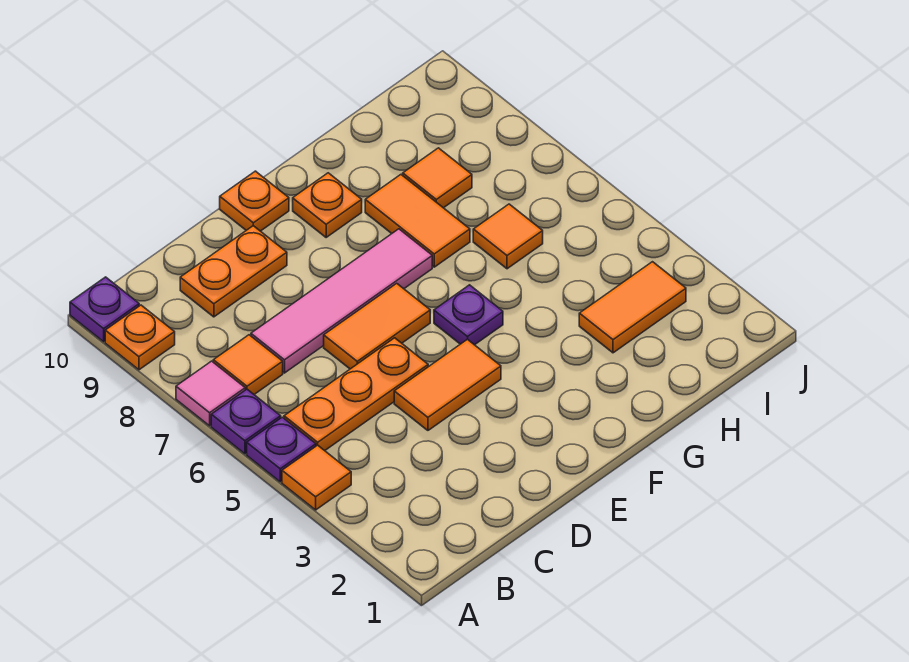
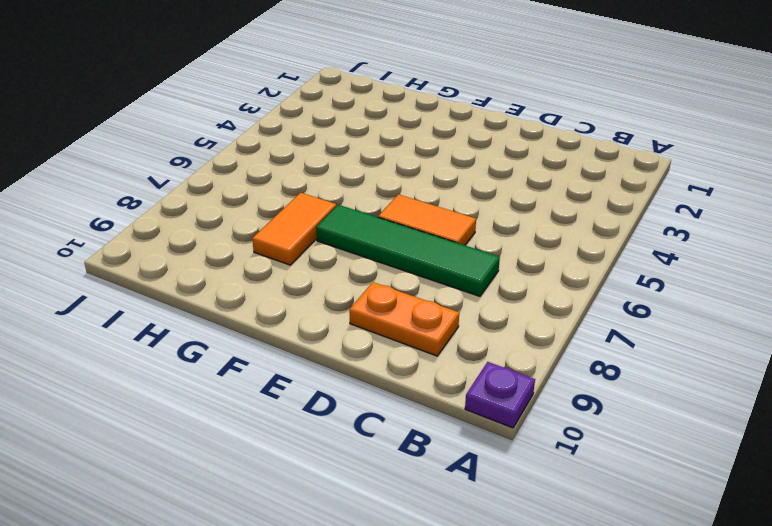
green 1x4 tile [316,205,500,296] -> pink 1x4 tile [251,229,432,373]
none -> orange 1x1 tile [282,445,351,510]
none -> purple 1x1 plate [247,417,316,482]
none -> purple 1x1 plate [211,389,281,454]

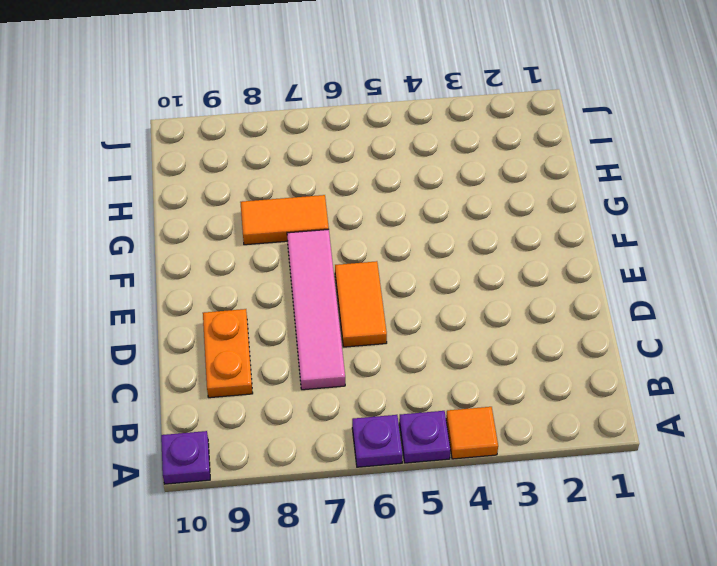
none -> pink 1x1 tile [176,361,245,426]
none -> orange 1x1 plate [105,305,175,370]
none -> orange 1x3 plate [284,338,428,451]

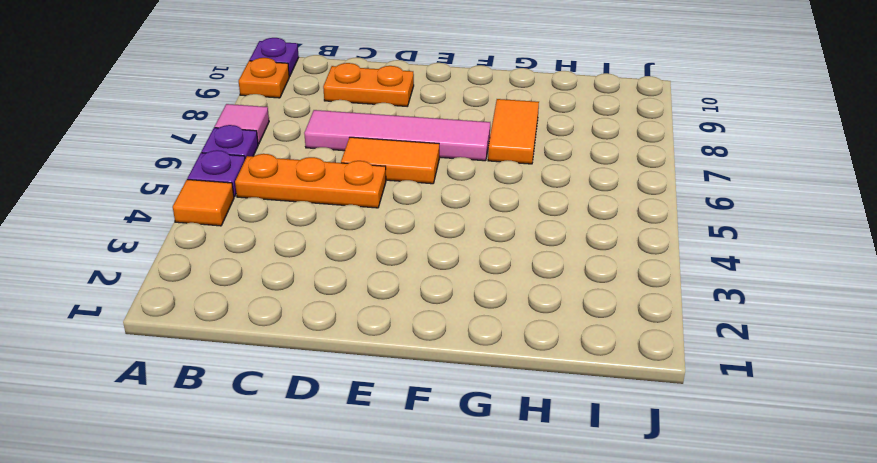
none -> orange 1x1 tile [213,335,283,394]
none -> orange 1x2 tile [394,339,501,430]
none -> orange 1x1 plate [220,171,289,231]

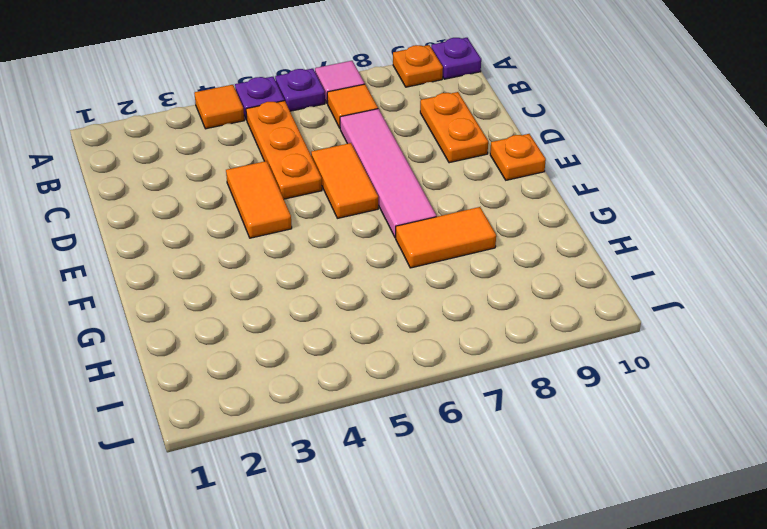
none -> purple 1x1 plate [434,285,503,345]
none -> orange 1x1 plate [293,173,362,237]
none -> orange 1x2 tile [579,262,686,353]

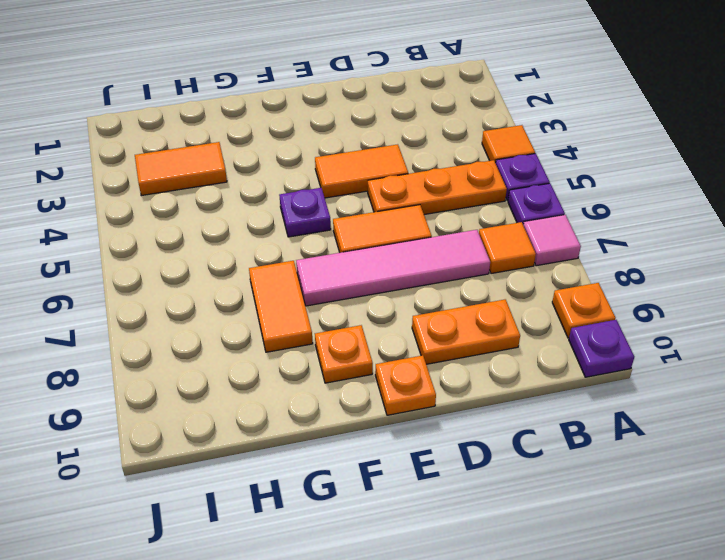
none -> orange 1x1 tile [473,204,543,269]
none -> orange 1x1 tile [403,148,472,208]

